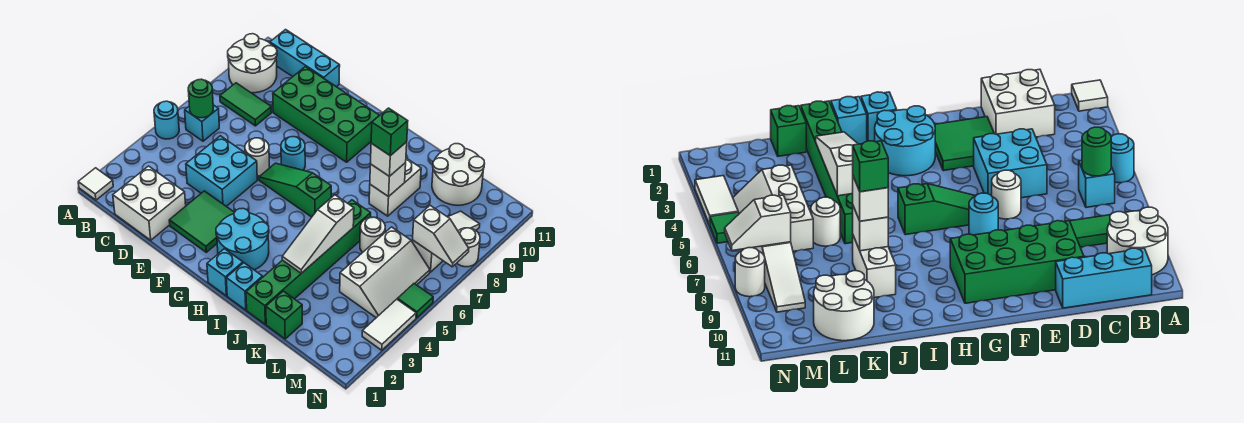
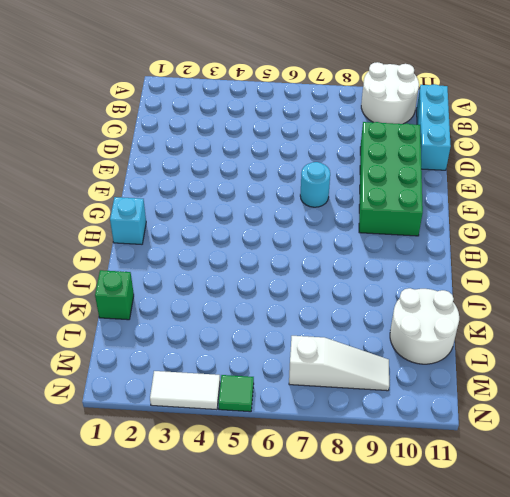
none -> white 1x1 tile [78,168,113,200]
none -> cyan 1x1 round brick [154,101,179,139]
none -> cyan 1x1 brick [185,105,219,141]
none -> green 1x2 tile [220,83,272,126]

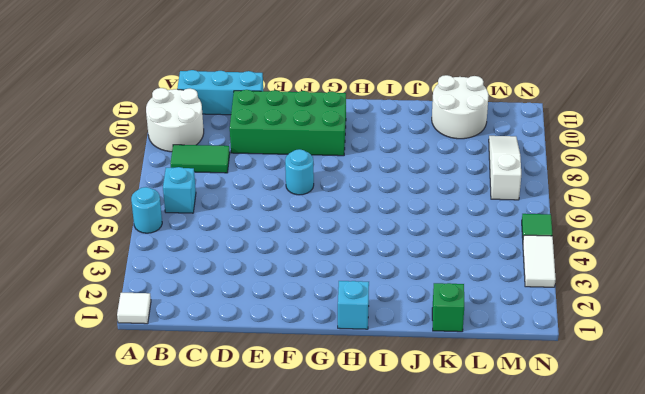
none -> white 2x2 brick [113,166,186,240]
none -> cyan 2x2 brick [186,136,257,206]
none -> green 2x2 tile [169,191,235,252]
none -> white 1x1 round brick [245,138,269,176]

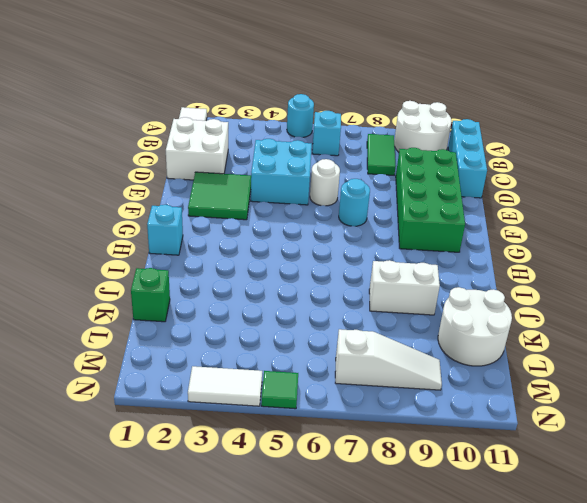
none -> green 1x3 slope [259,163,331,217]
none -> cyan 2x2 round brick [216,208,269,270]
none -> cyan 1x1 brick [226,263,263,310]
none -> green 1x6 brick [246,200,371,324]

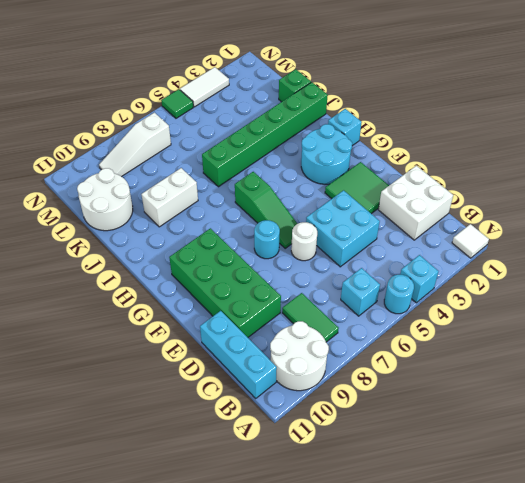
cyan 1x1 brick [400,255,438,303] -> cyan 1x1 brick moved to [226,263,263,310]
none -> white 1x1 round brick [360,217,385,252]
none -> white 2x3 slope [340,227,430,318]
none -> white 1x1 round brick [457,228,480,267]
none -> green 1x1 round brick [188,79,213,118]

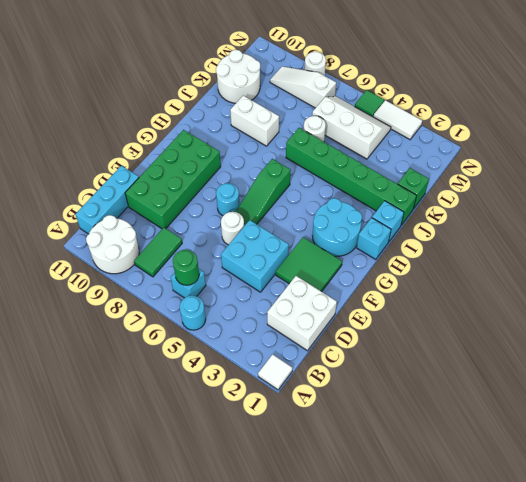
none -> white 1x3 slope [282,195,354,273]
none -> white 1x1 brick [370,163,406,197]
none -> white 1x2 slope [413,206,469,267]
none -> white 1x1 brick [371,142,407,176]

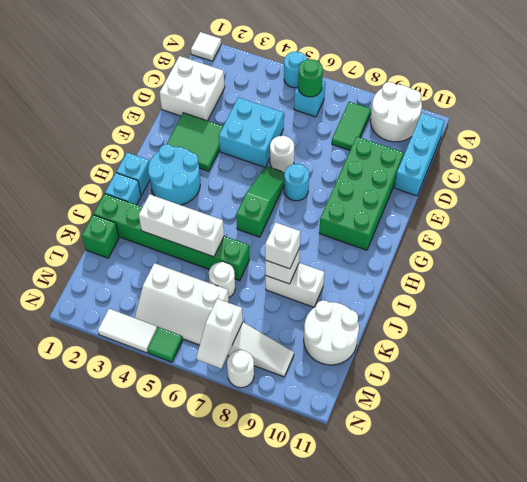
white 1x3 brick [139,194,224,257] -> white 1x3 slope [282,195,354,273]
none -> green 1x1 brick [371,108,408,156]

